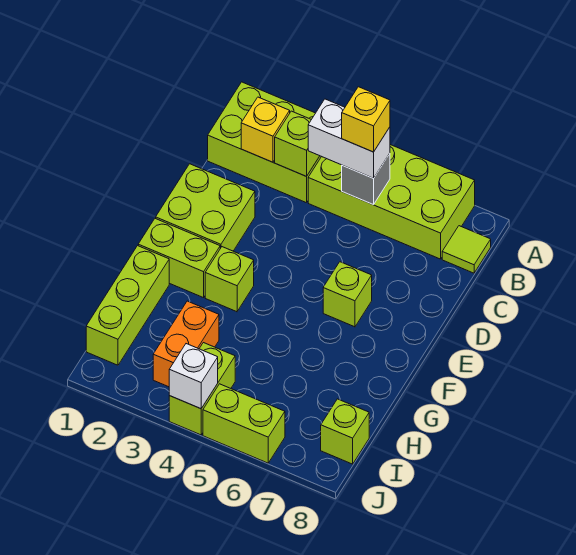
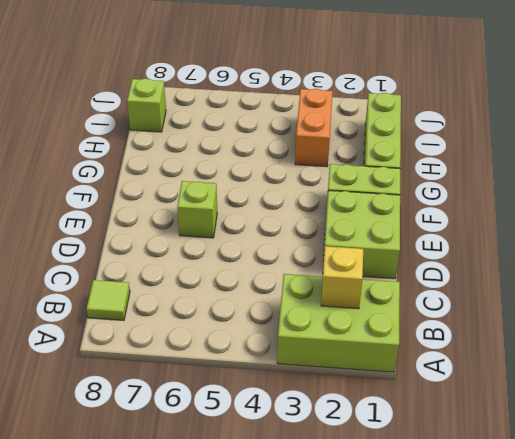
none -> lime 2x4 brick [308,145,475,259]
none -> lime 1x1 brick [205,247,254,312]
none -> lime 1x2 brick [169,343,235,435]

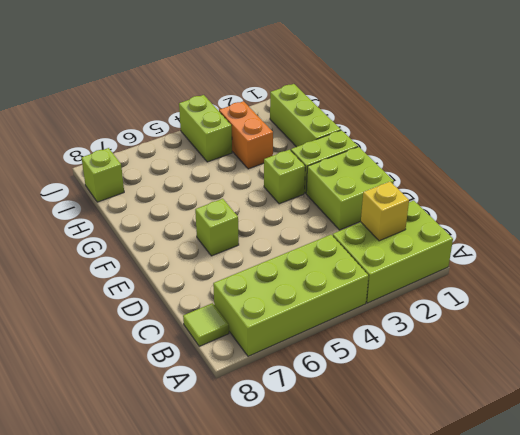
none -> lime 1x2 brick [203,384,285,463]
none -> lime 1x1 brick [275,111,319,176]
none -> grey 1x1 brick [342,154,390,205]

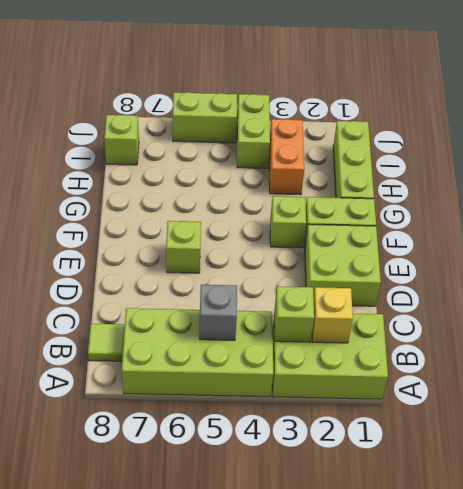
none -> white 1x1 brick [169,344,218,409]
none -> white 1x2 brick [308,99,390,178]
none -> yellow 1x1 brick [342,87,390,152]

